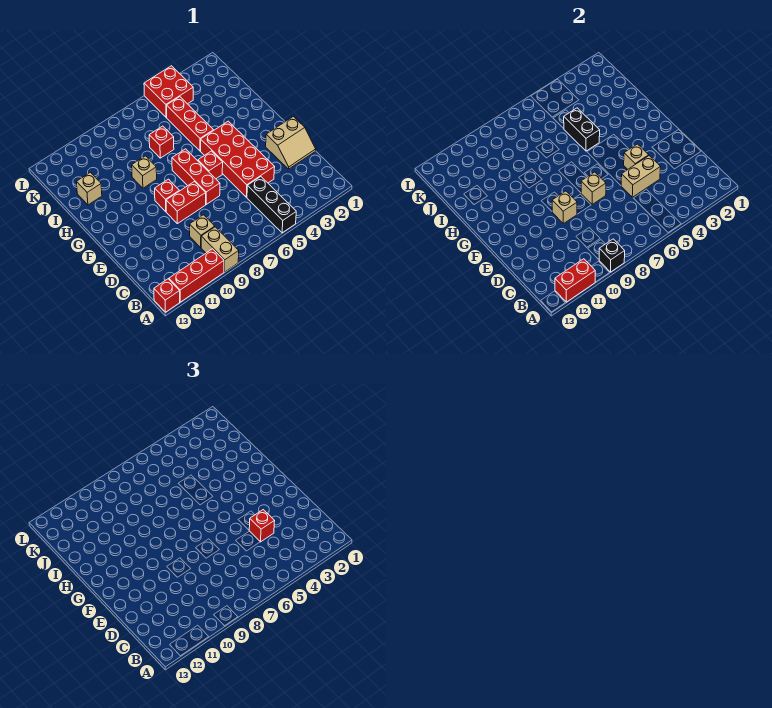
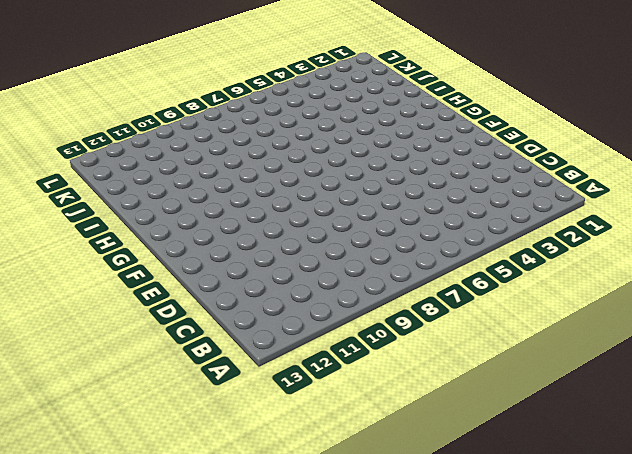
none -> black 1x3 brick [247,177,296,233]
none -> tan 1x2 brick [201,227,239,272]
none -> red 1x3 brick [169,249,224,302]

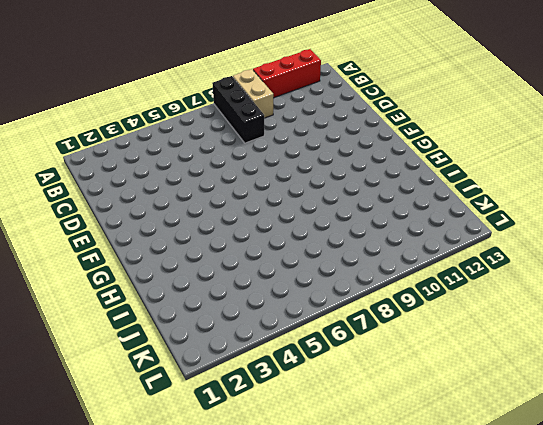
black 1x3 brick [212,76,264,143] -> black 1x3 brick moved to [247,177,296,233]
none -> red 1x1 brick [154,279,180,312]
none -> tan 1x1 brick [190,215,215,248]
none -> tan 2x2 slope [266,117,316,169]

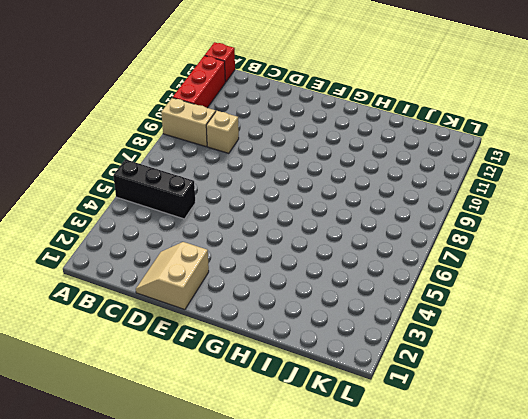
none -> red 2x4 brick [201,121,275,197]
none -> red 1x3 brick [172,149,220,204]
none -> red 1x2 brick [166,182,206,224]

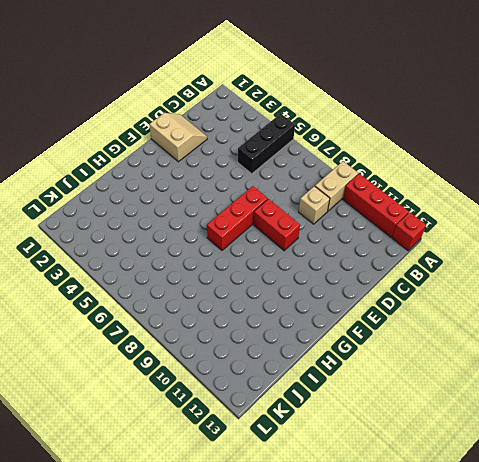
none -> red 2x4 brick [201,121,275,197]
none -> red 1x1 brick [198,151,223,179]
none -> red 1x1 brick [155,179,179,212]

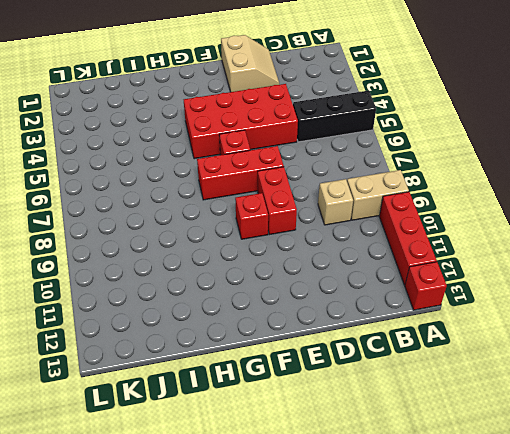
none -> red 1x3 brick [166,97,214,151]
none -> tan 1x1 brick [132,156,157,188]
none -> red 1x1 brick [149,126,174,158]

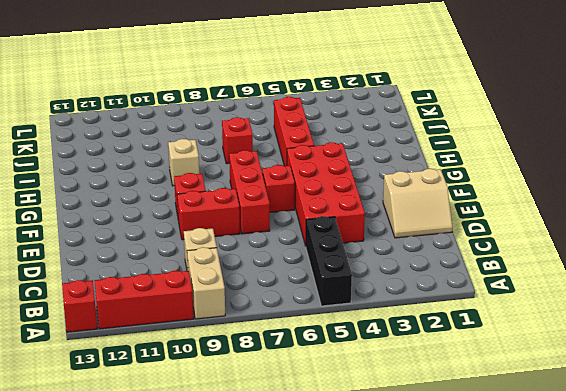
none -> tan 1x1 brick [77,172,102,205]
none -> red 2x2 brick [144,66,193,117]
none -> black 1x1 brick [599,239,625,272]

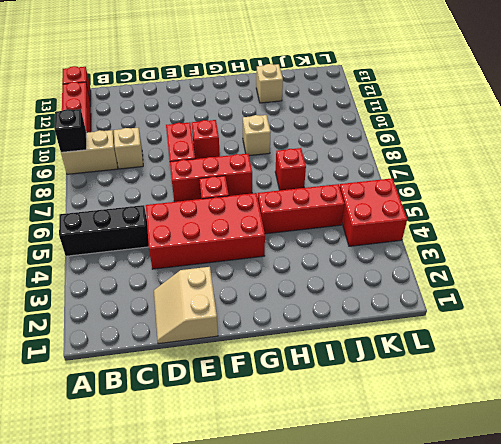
none -> red 1x2 brick [555,259,595,302]
none -> tan 1x2 brick [621,156,661,197]
none -> tan 1x1 brick [624,144,649,169]

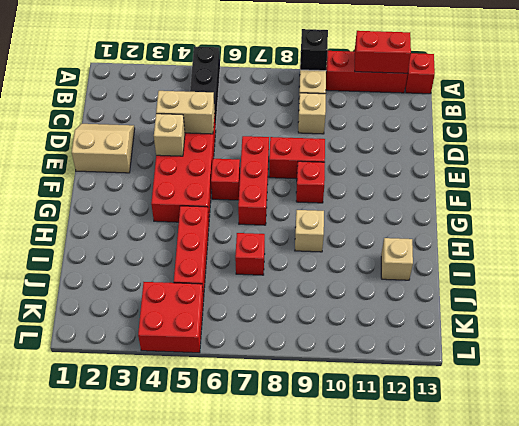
none -> tan 1x1 brick [581,172,606,204]
none -> tan 1x1 brick [552,191,577,224]
none -> black 1x2 brick [564,108,600,151]

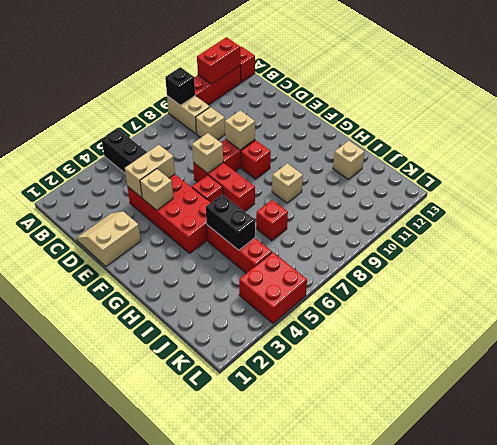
none -> red 1x1 brick [249,510,275,542]

